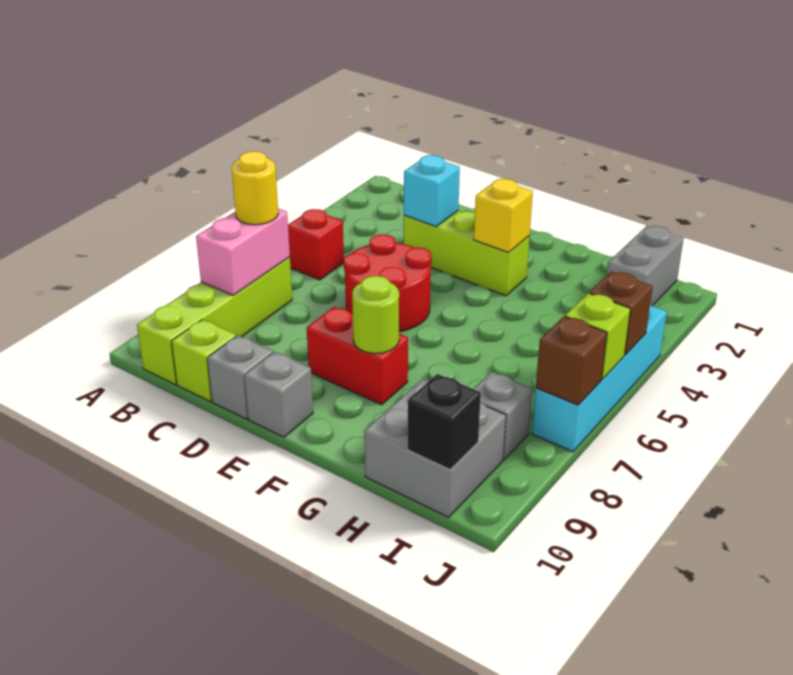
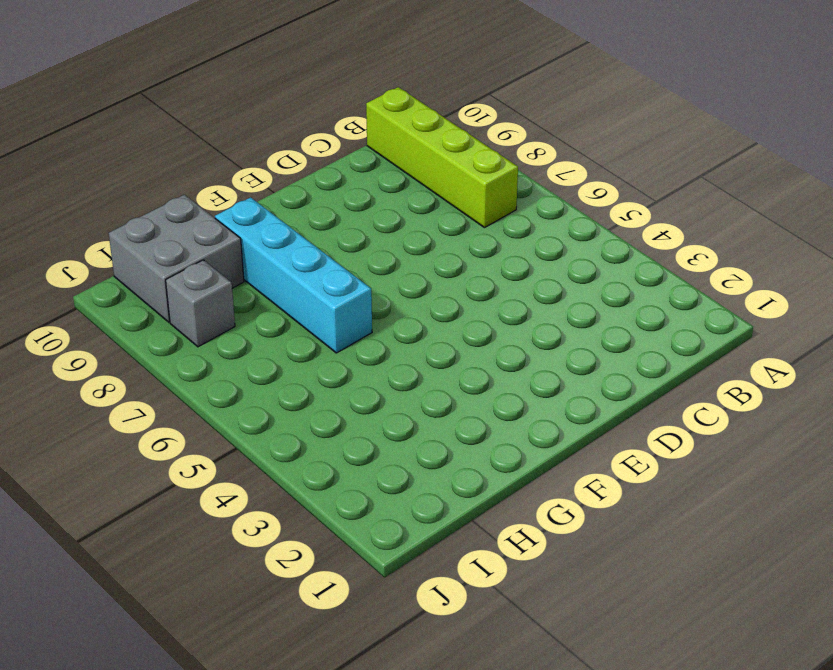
cyan 1x4 brick [215,197,372,353] -> cyan 1x4 brick moved to [532,304,667,452]
none -> red 1x1 brick [288,209,344,280]
none -> lime 1x1 brick [171,319,236,401]
none -> lime 1x3 brick [404,211,530,296]

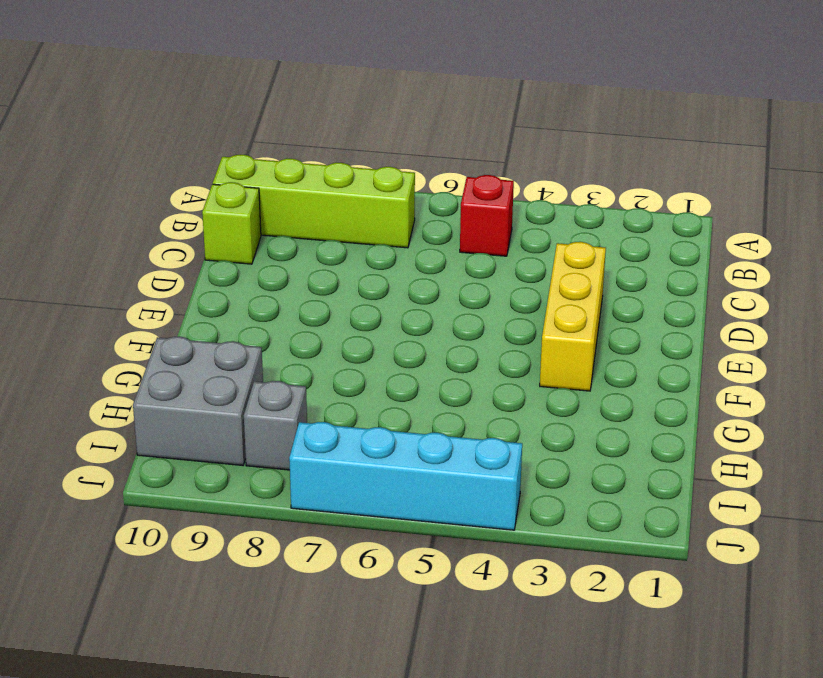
yellow 1x3 brick [540,242,606,391] -> lime 1x3 brick [404,211,530,296]
none -> red 2x2 round brick [344,234,432,332]
none -> grey 1x1 brick [207,335,273,419]
none -> red 1x2 brick [307,307,408,405]

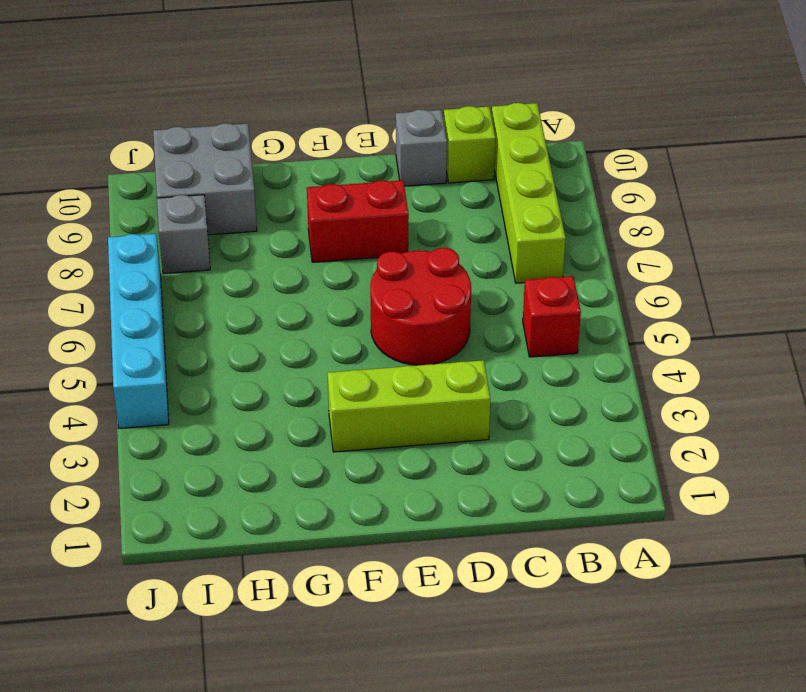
none -> grey 1x1 brick [244,352,313,437]
none -> grey 1x2 brick [607,226,684,306]
none -> pink 1x2 brick [196,208,290,296]

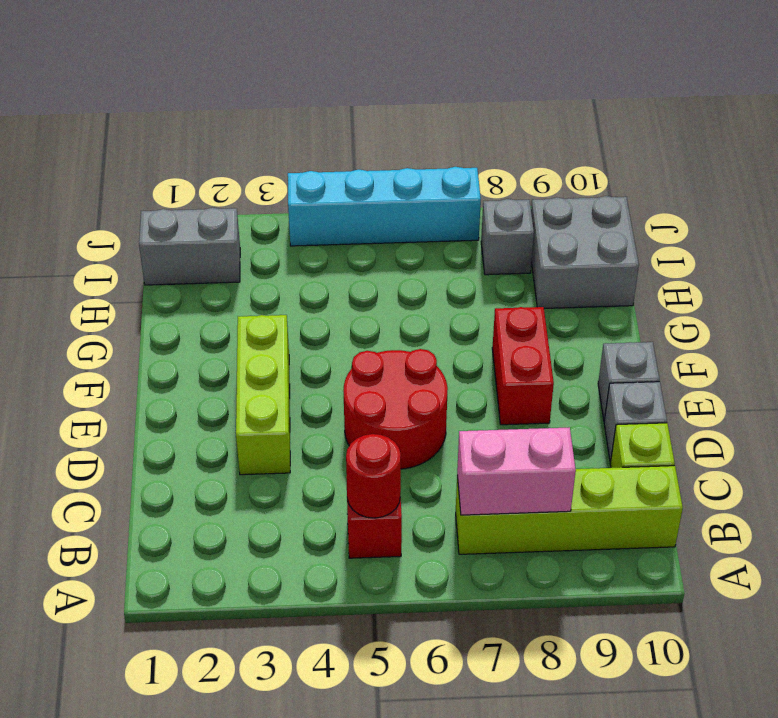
red 1x1 round brick [346,434,401,518] -> none
none -> cyan 1x1 brick [404,155,460,227]
none -> yellow 1x1 brick [474,179,533,253]
none -> lime 1x1 round brick [352,276,399,354]

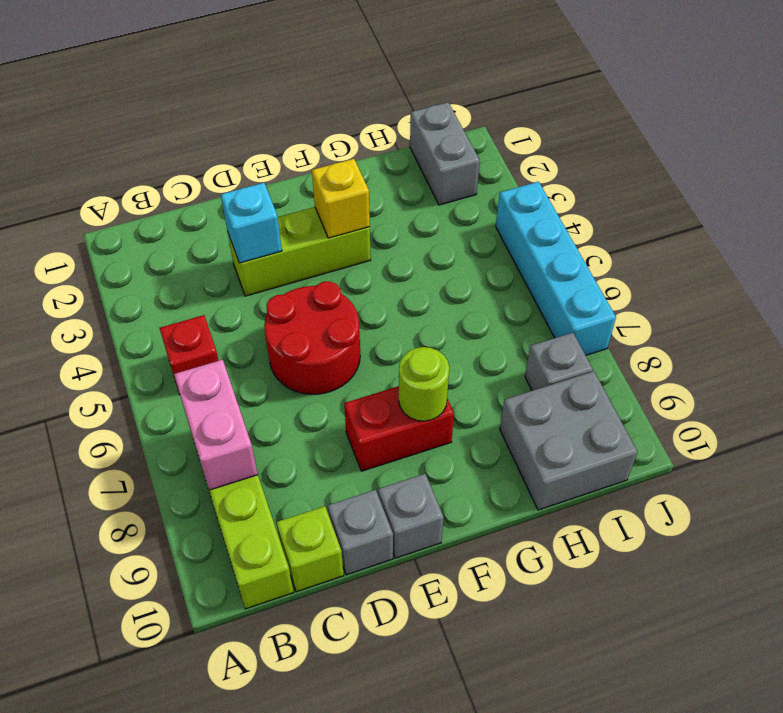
none -> black 1x1 brick [408,374,481,470]
none -> brown 1x1 brick [589,271,653,355]
none -> lime 1x1 brick [565,293,630,379]

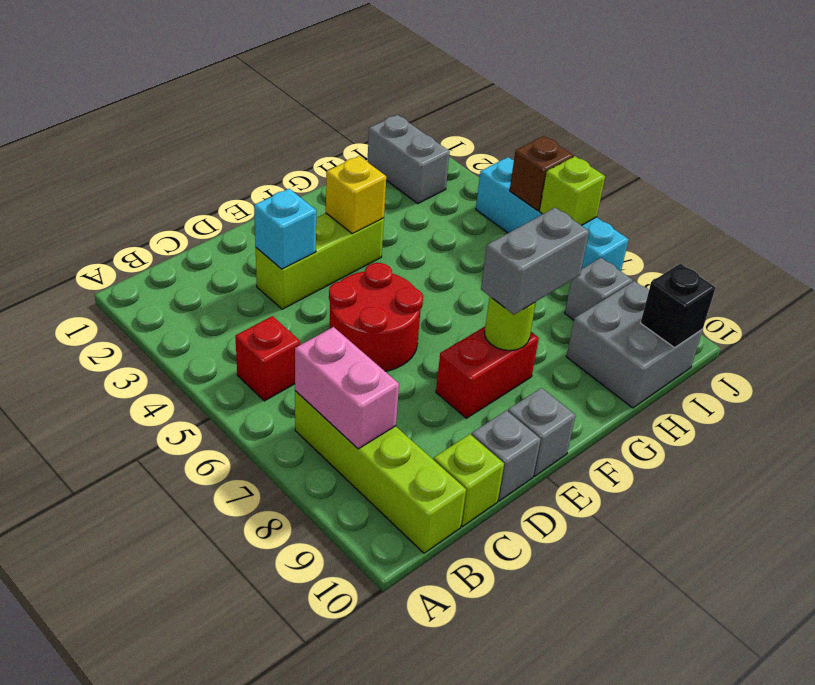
grey 1x2 brick [481,208,589,315] -> none
none -> brown 1x1 brick [536,316,607,405]
none -> yellow 1x1 round brick [232,151,278,225]

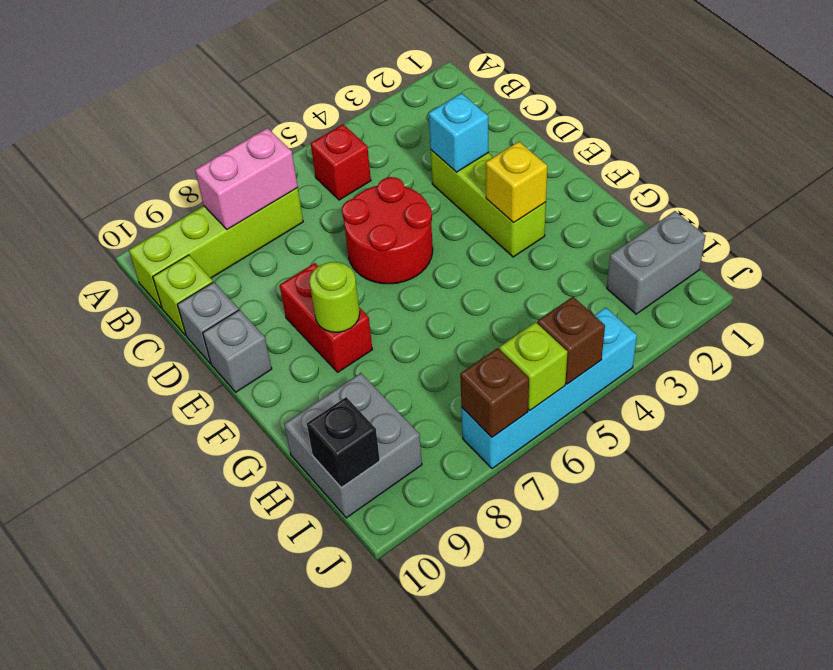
none -> grey 1x1 brick [474,372,532,460]
none -> yellow 1x1 round brick [232,151,278,225]

